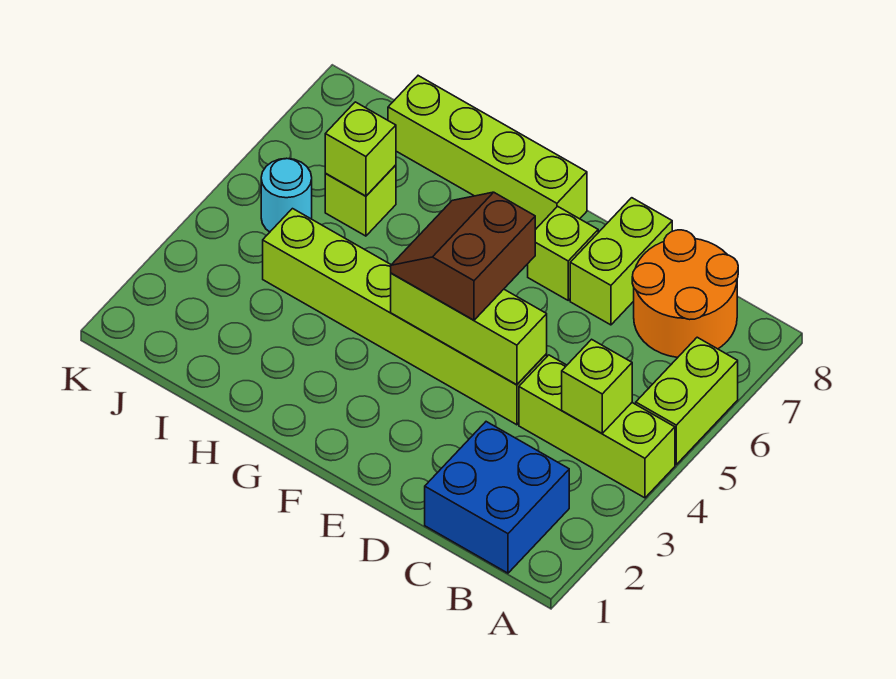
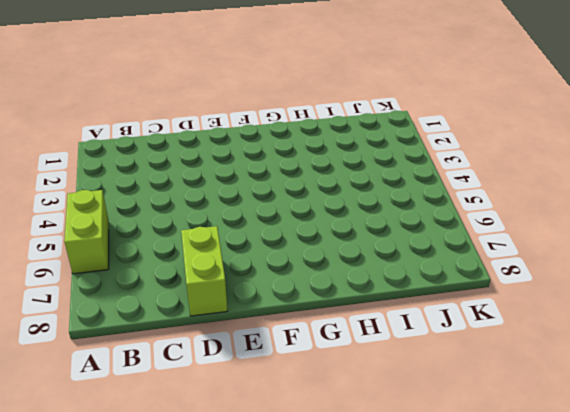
none -> lime 1x3 brick [519,355,675,498]
none -> blue 2x2 brick [425,422,569,573]
none -> orange 2x2 round brick [632,230,738,357]

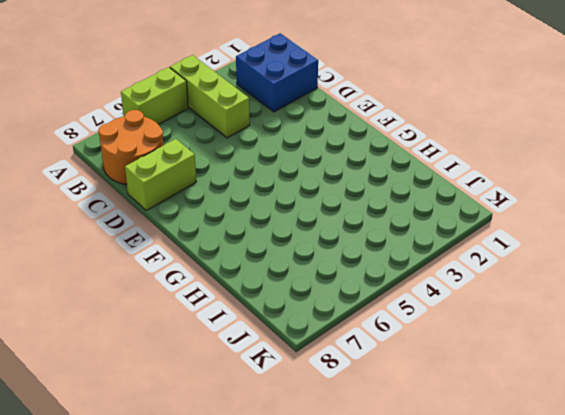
none -> lime 1x6 brick [263,209,547,425]
none -> lime 1x1 brick [528,206,598,300]
none -> lime 1x4 brick [388,76,587,230]

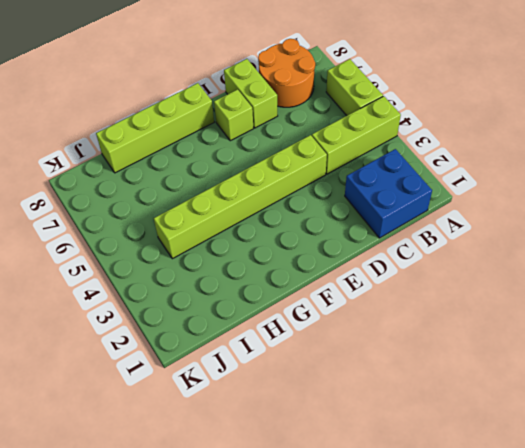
none -> lime 1x1 brick [325,165,396,236]
none -> cyan 1x1 round brick [261,158,312,232]
none -> lime 1x1 brick [562,339,632,433]

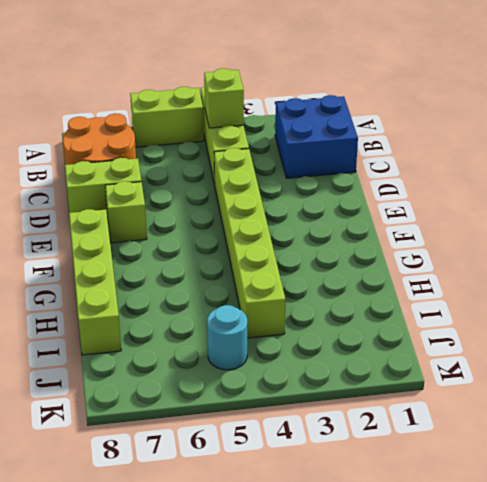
none -> lime 1x1 brick [325,165,396,236]
none -> lime 1x3 brick [391,273,547,385]
none -> lime 1x1 brick [325,102,396,196]

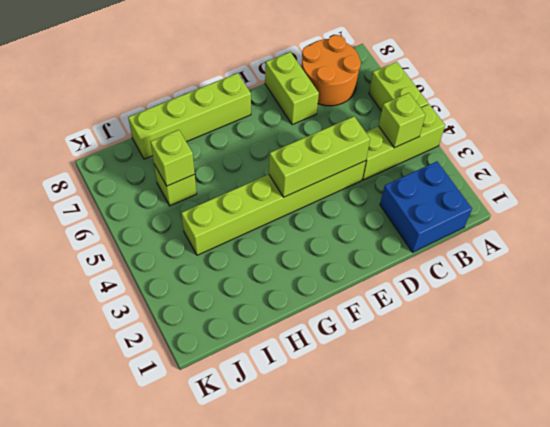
none -> lime 1x1 brick [528,206,598,300]
none -> cyan 1x1 round brick [261,158,312,232]
none -> brown 2x2 slope [391,192,535,320]

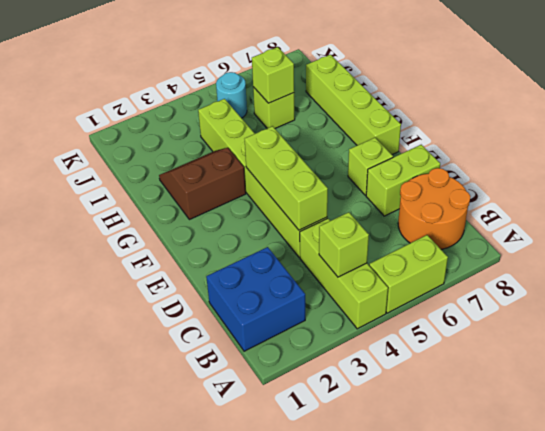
brown 2x2 slope [159,148,246,220] -> brown 2x2 slope moved to [391,192,535,320]

